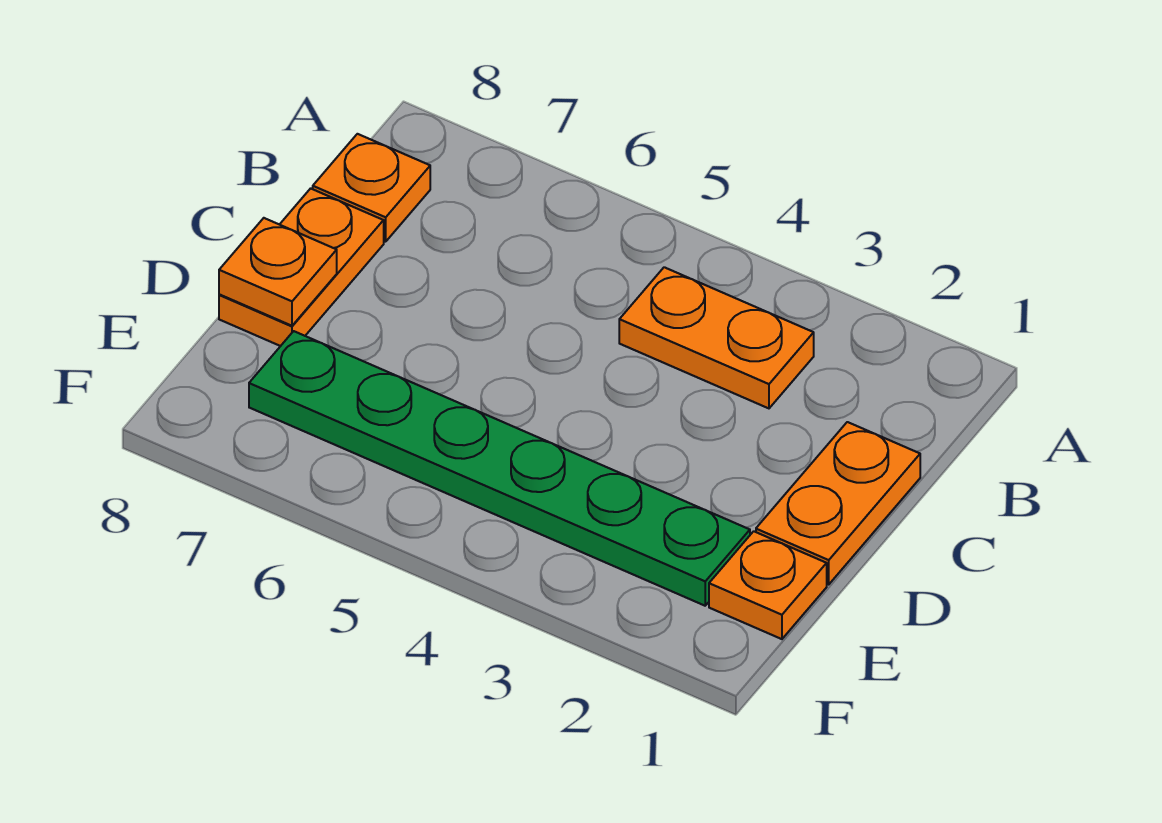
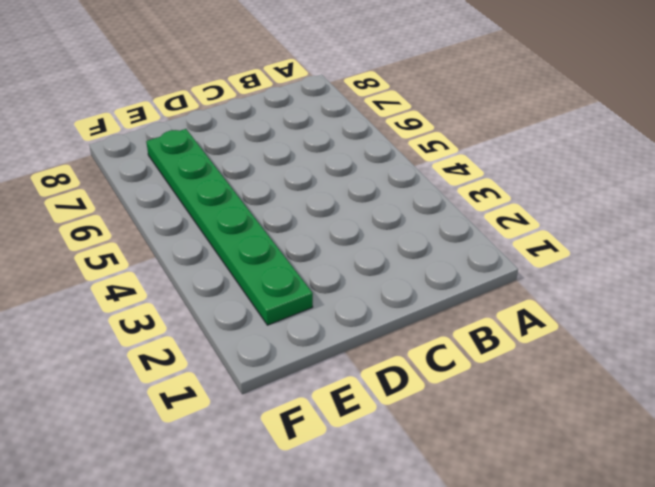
none -> orange 1x2 plate [619,267,814,408]
none -> orange 1x1 plate [313,134,430,242]

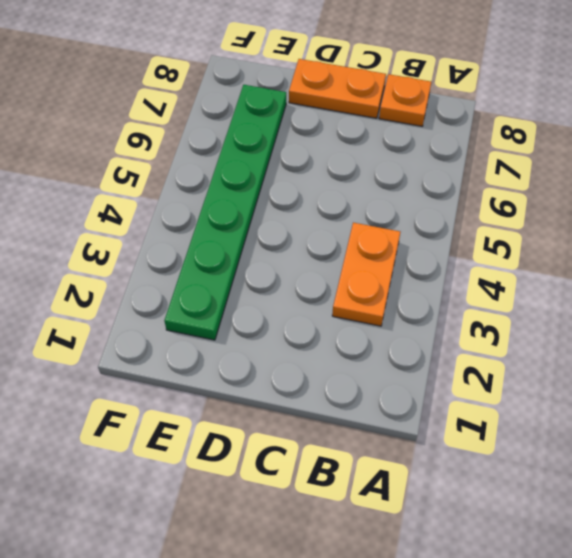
none -> orange 1x2 plate [756,422,920,584]
none -> orange 1x1 plate [709,531,827,639]

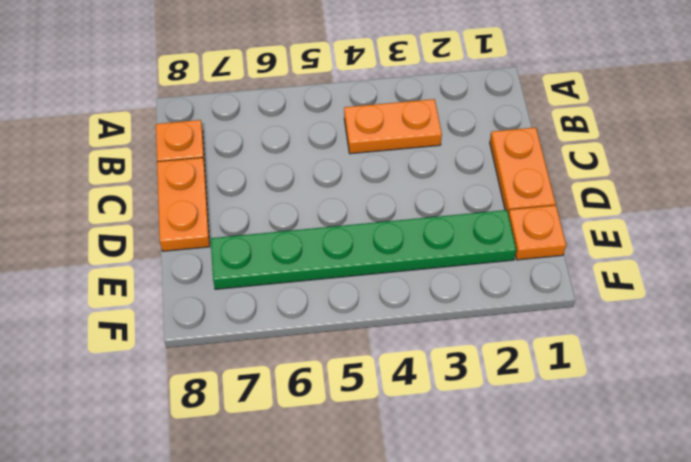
none -> orange 1x1 plate [219,218,337,326]

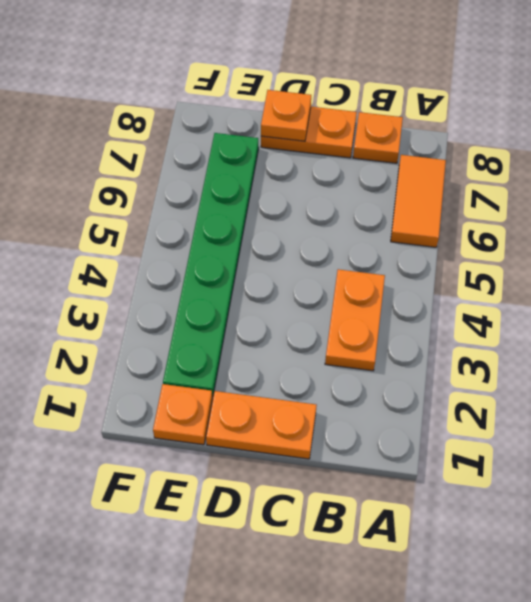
orange 1x2 tile [391,155,446,247] -> none

